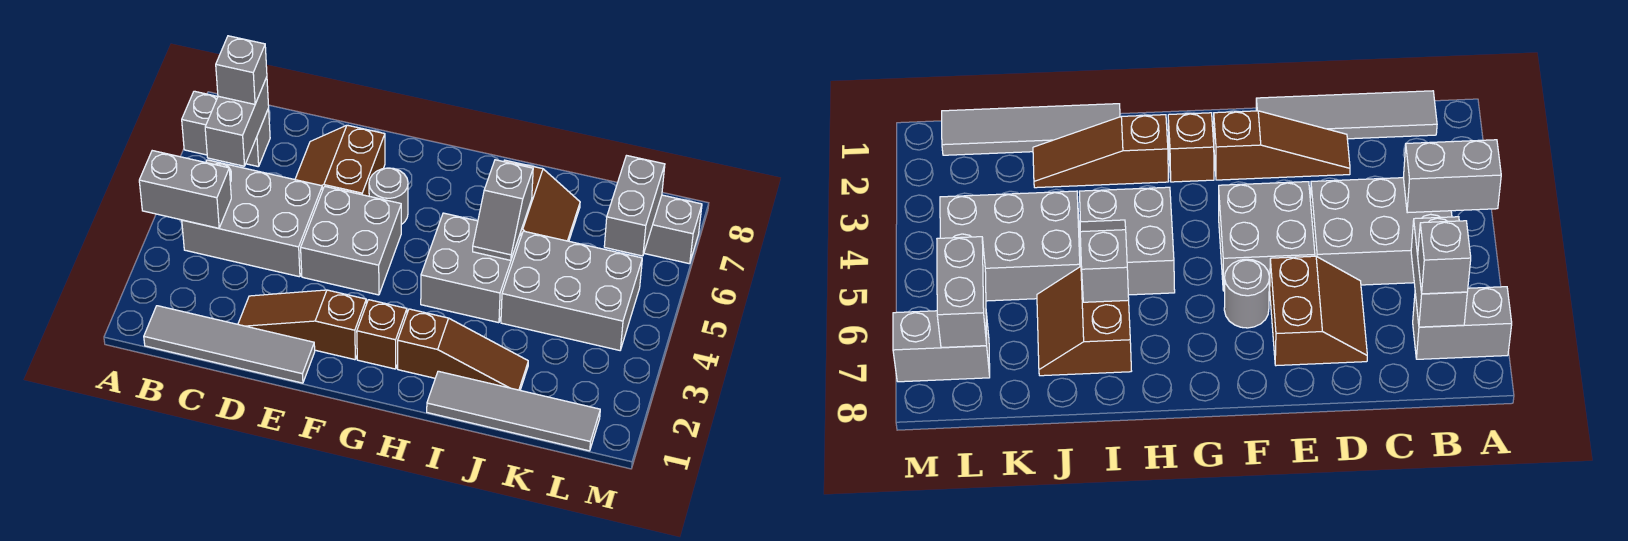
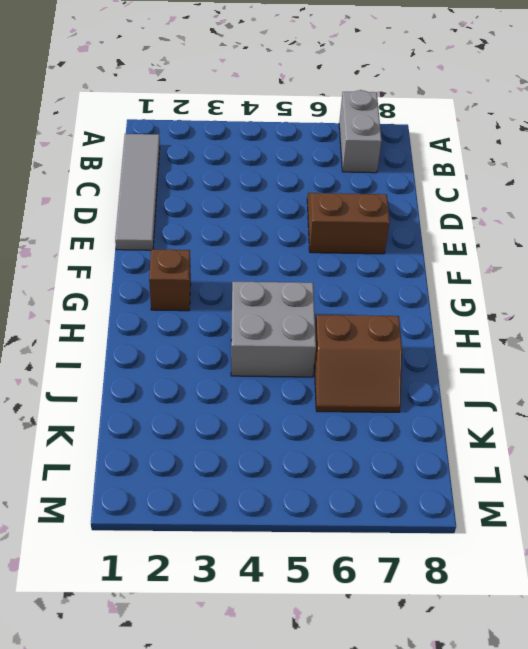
none -> grey 2x3 brick [182,160,323,277]
none -> brown 1x3 slope [238,290,366,360]
none -> grey 2x2 brick [301,186,401,295]

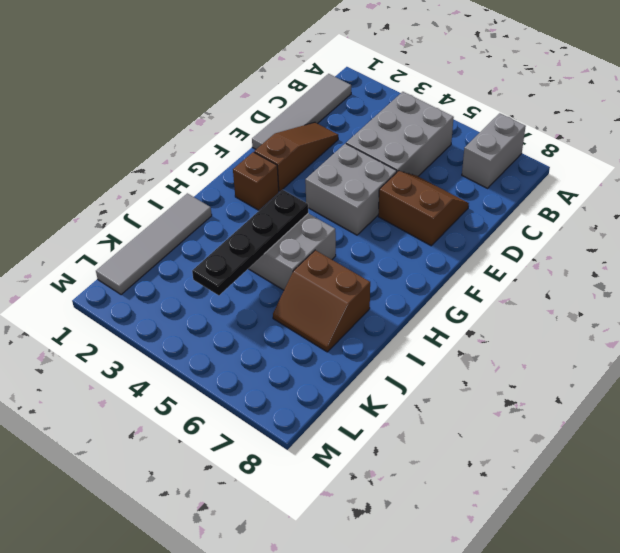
black 1x4 plate [192,190,308,295] -> none
none -> grey 1x1 round brick [369,168,408,225]
none -> brown 1x3 slope [398,309,528,390]
none -> grey 2x3 brick [501,231,642,350]

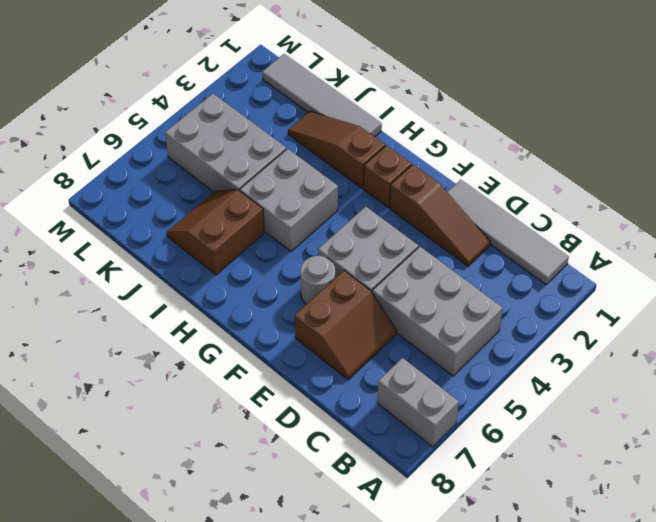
none -> grey 1x2 brick [644,195,702,264]
none -> grey 1x2 brick [139,151,231,228]
none -> grey 1x2 brick [205,77,269,166]

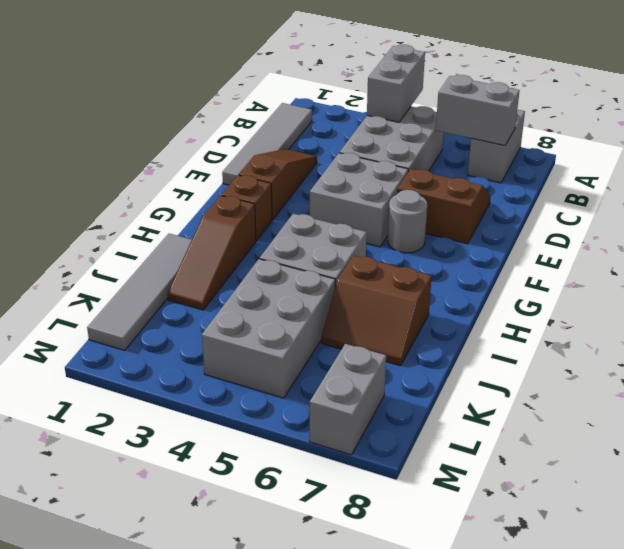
none -> grey 1x2 slope [473,160,533,260]
none -> grey 1x2 brick [604,156,665,256]
none -> grey 1x1 brick [216,36,267,104]

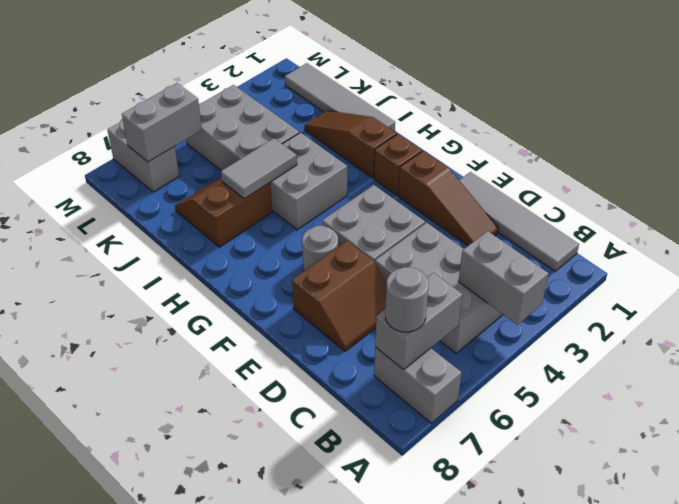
grey 1x1 round brick [385,267,429,332] -> grey 1x1 brick [216,36,267,104]
grey 1x2 tile [221,138,297,199] -> grey 1x2 slope [473,160,533,260]

